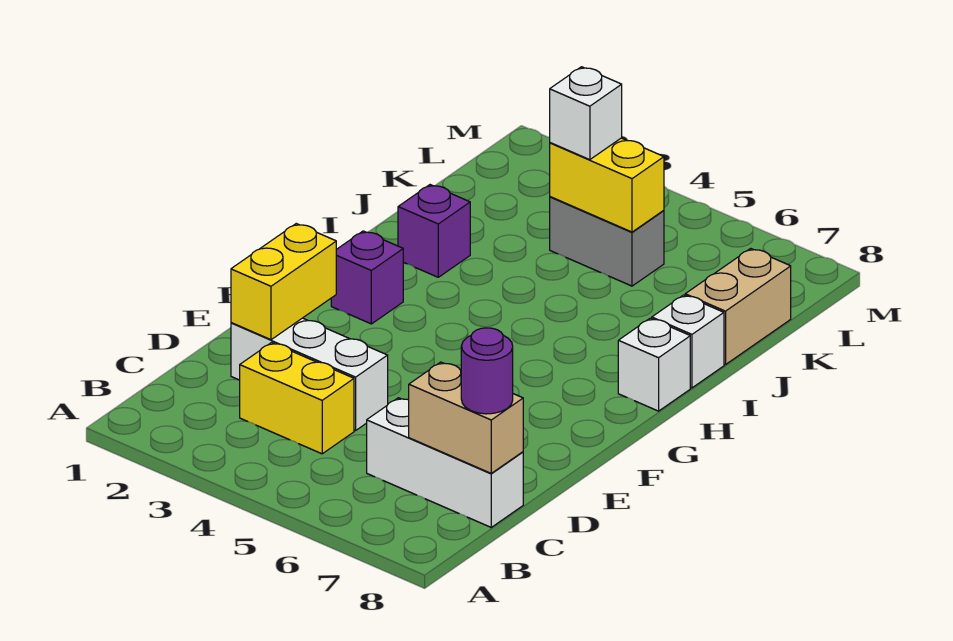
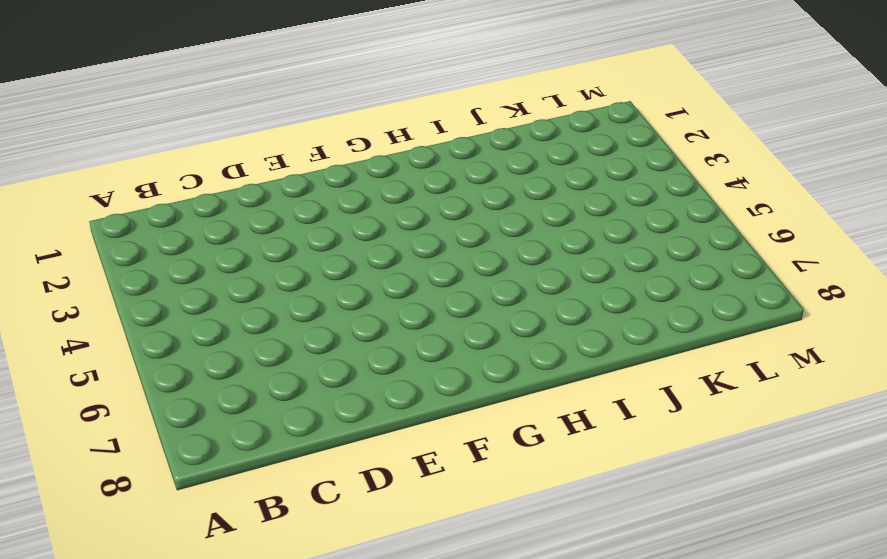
none -> yellow 1x2 brick [240,343,354,454]
none -> white 1x3 brick [367,398,523,527]
none -> white 1x3 brick [231,318,388,431]

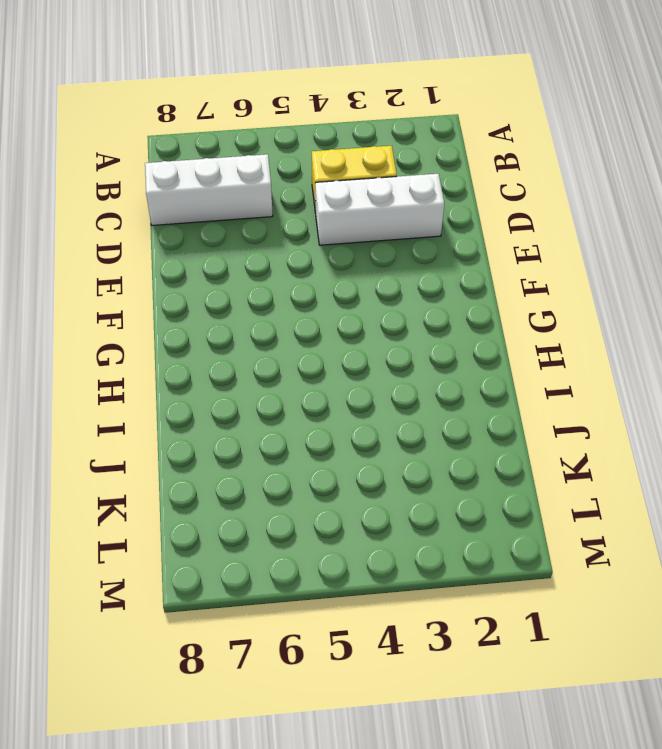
none -> purple 1x1 brick [331,231,403,324]
none -> white 1x1 brick [618,318,690,411]
none -> purple 1x1 brick [398,185,470,277]

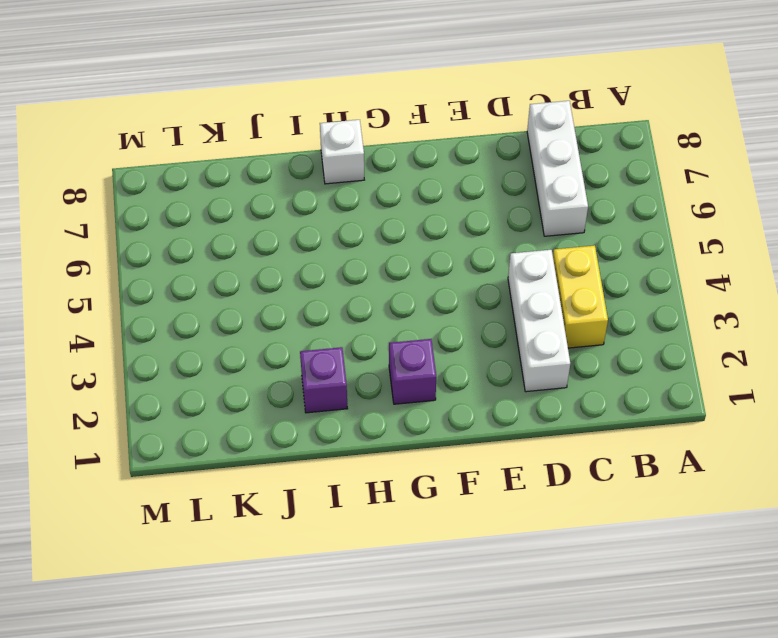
none -> white 1x1 brick [652,295,724,388]
none -> tan 1x2 brick [685,248,791,365]
none -> grey 1x2 brick [550,197,664,286]

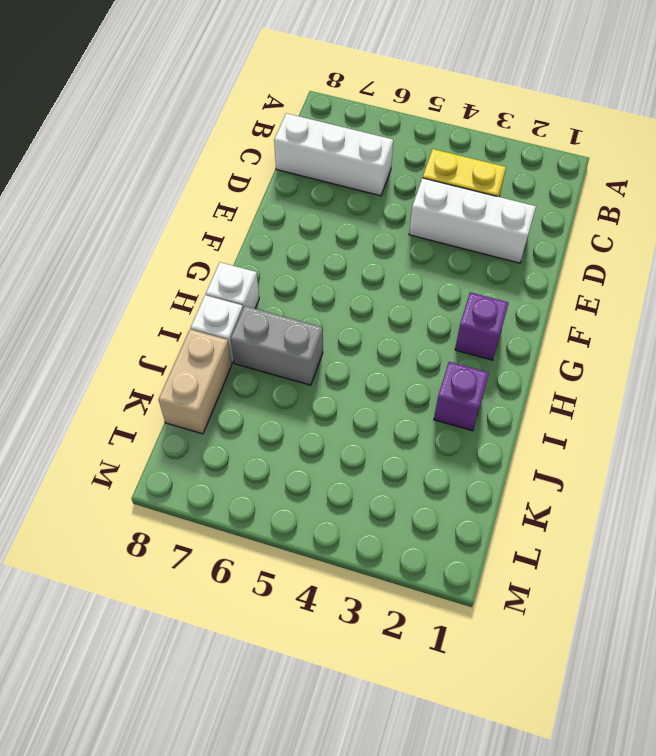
grey 1x2 brick [231,306,323,385] -> grey 1x2 brick moved to [550,197,664,286]
none -> tan 1x2 brick [409,362,523,474]
none -> yellow 1x2 brick [231,224,336,340]
none -> yellow 1x2 brick [550,138,664,232]

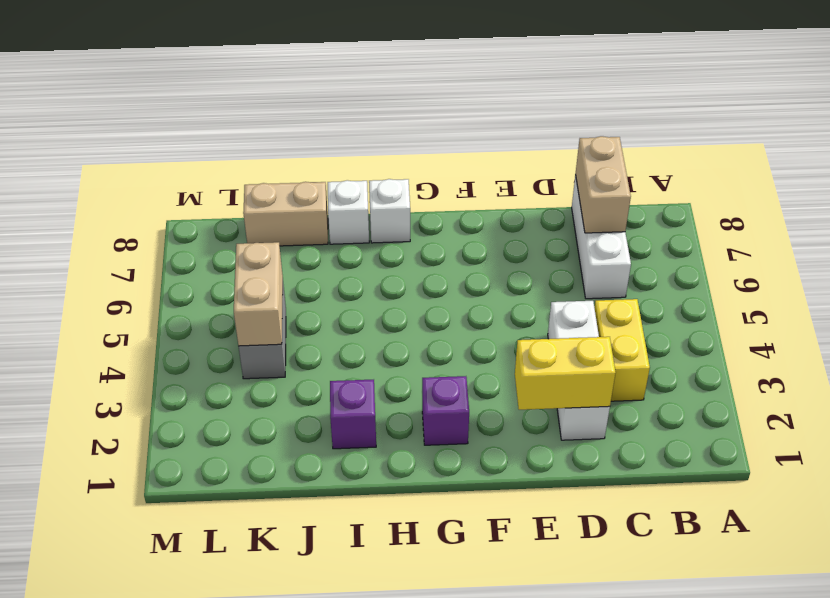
tan 1x2 brick [234,242,283,346] -> yellow 1x2 brick [550,138,664,232]
none -> purple 1x1 round brick [461,328,513,414]
none -> white 1x1 brick [550,67,622,160]

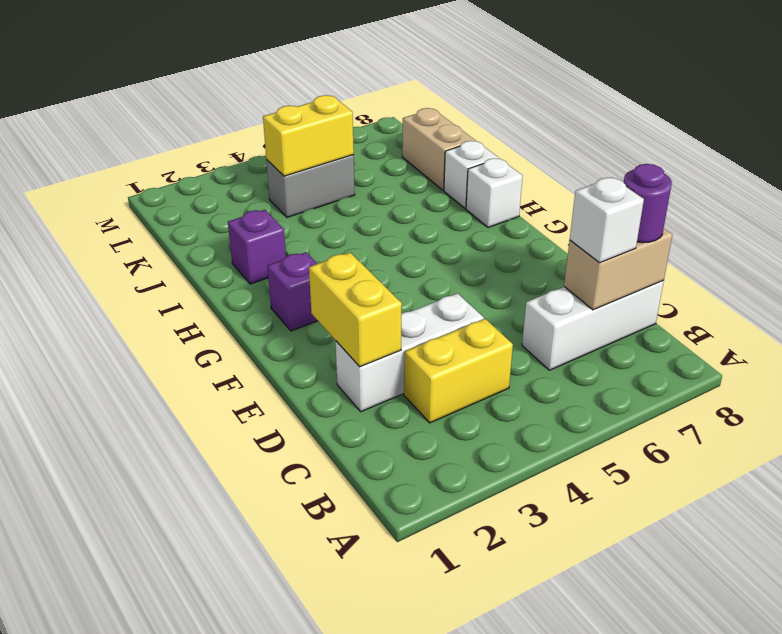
white 1x1 brick [570,177,644,263] -> white 1x1 brick moved to [550,67,622,160]

